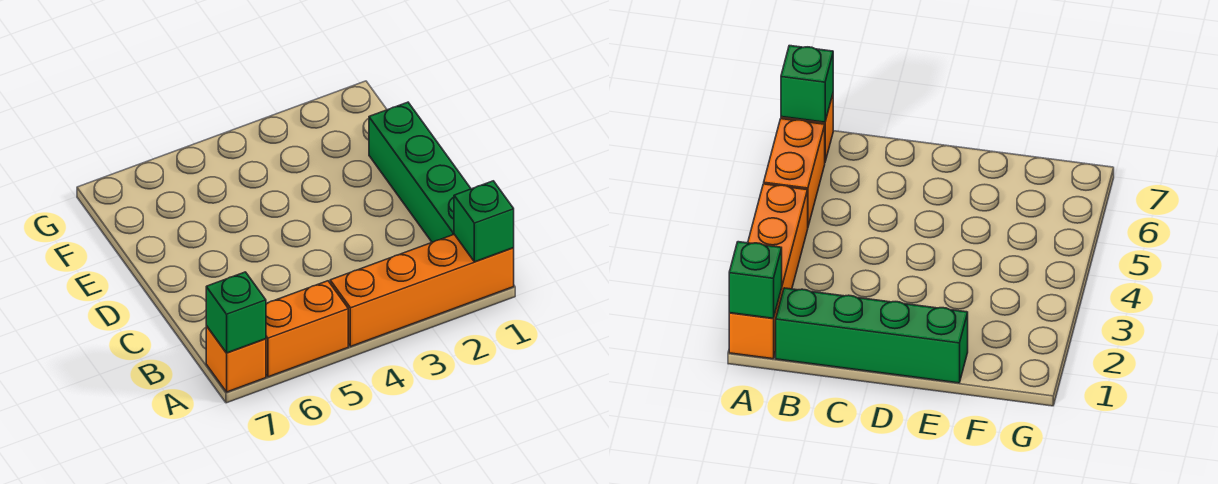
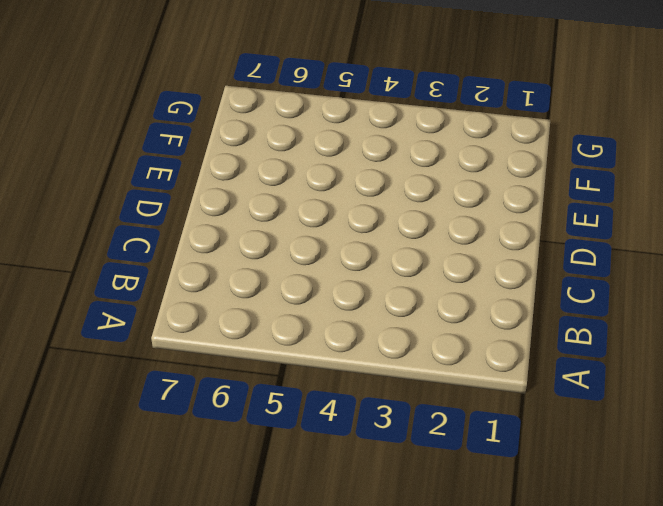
none -> orange 1x4 brick [330,234,514,347]
none -> orange 1x2 brick [266,281,348,377]

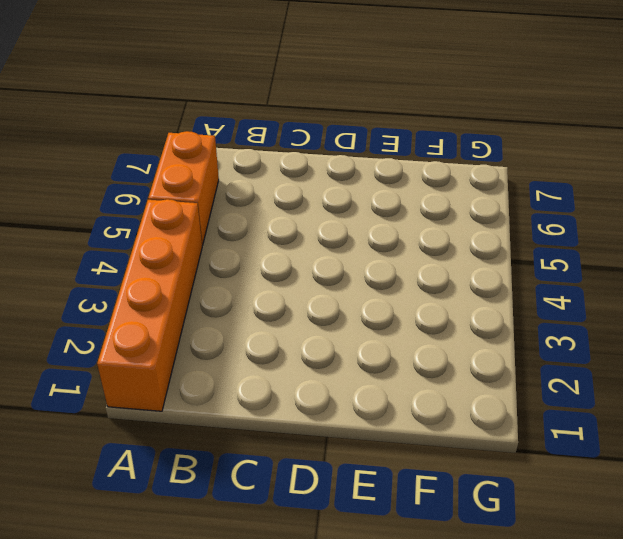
none -> orange 1x1 brick [206,326,266,392]
none -> green 1x4 brick [369,102,471,242]

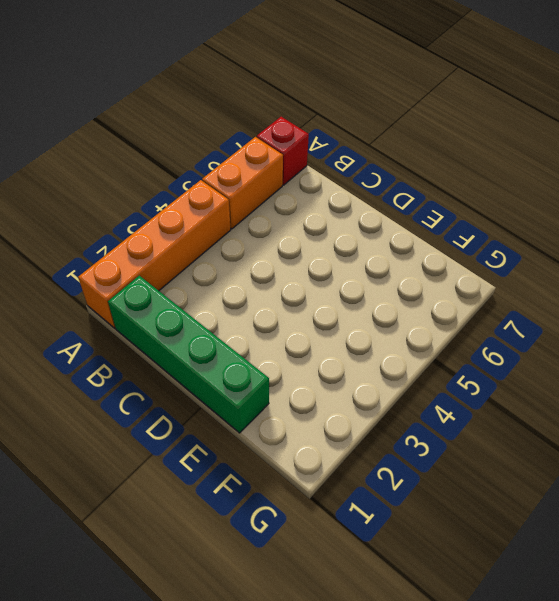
red 1x1 brick [257,117,309,185] -> orange 1x1 brick [206,326,266,392]
none -> green 1x1 brick [454,181,514,262]
none -> green 1x1 brick [206,272,266,353]

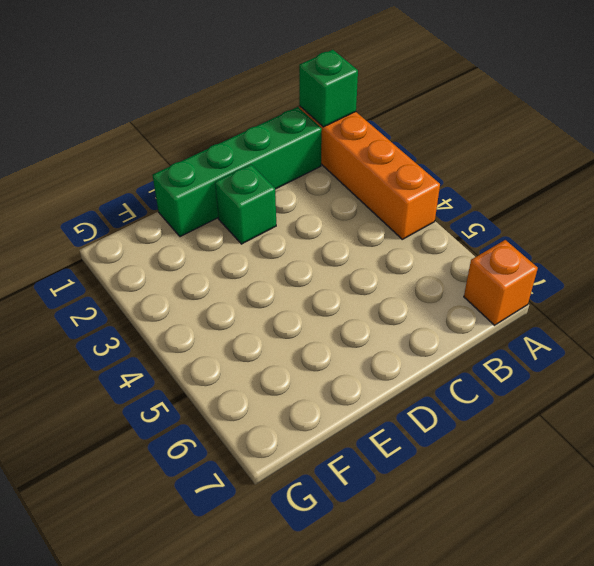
green 1x1 brick [215,164,276,244] -> green 1x1 brick moved to [206,272,266,353]
none -> orange 1x2 brick [266,281,348,377]

